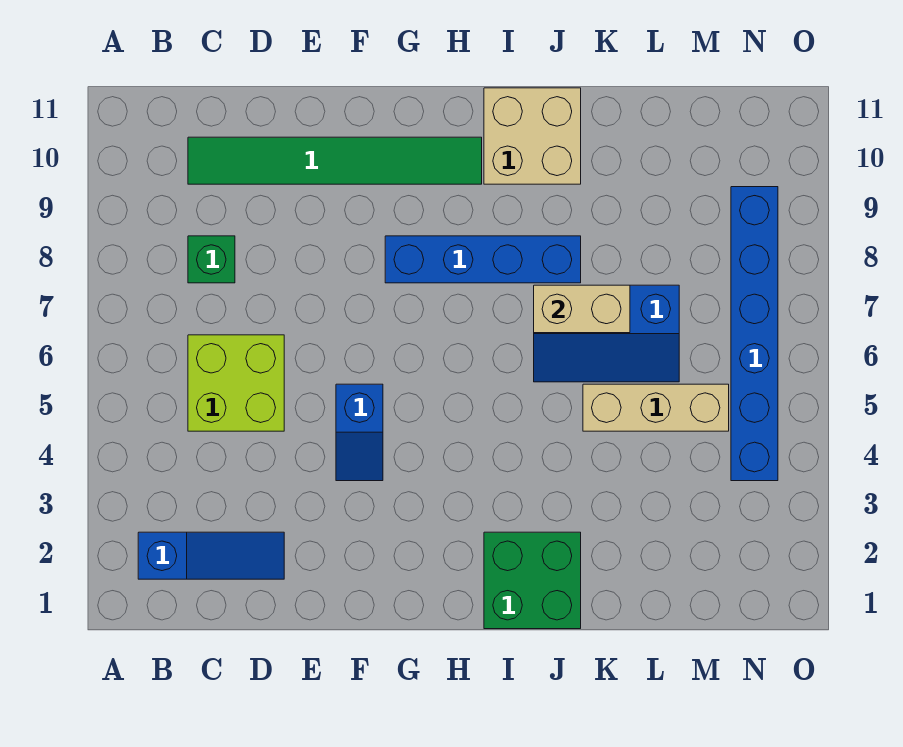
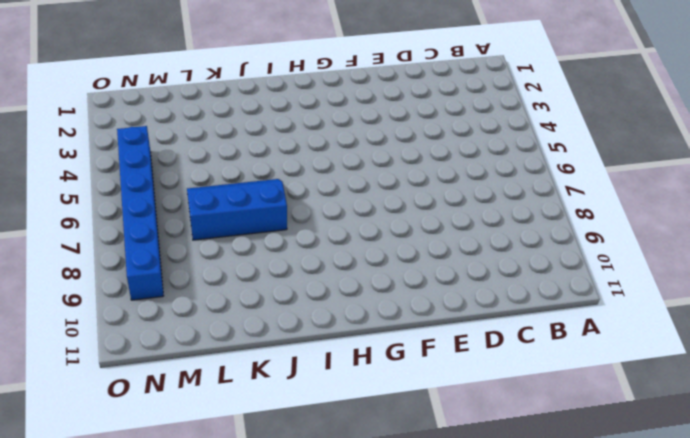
none -> blue 1x3 slope [138,532,284,579]
none -> lime 2x2 brick [188,335,284,431]
none -> green 1x1 brick [188,236,235,283]

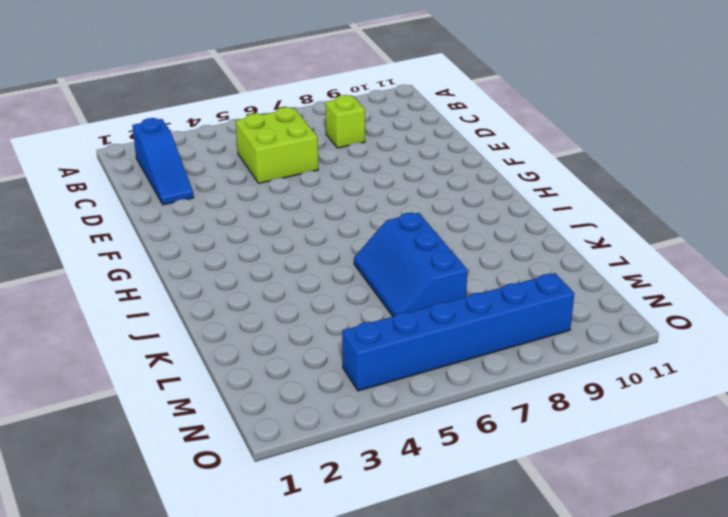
lime 1x1 brick [325,95,365,148] -> green 1x1 brick [188,236,235,283]
none -> green 1x6 tile [188,137,482,184]
none -> blue 1x2 slope [336,384,383,481]
none -> blue 1x4 brick [385,236,581,283]

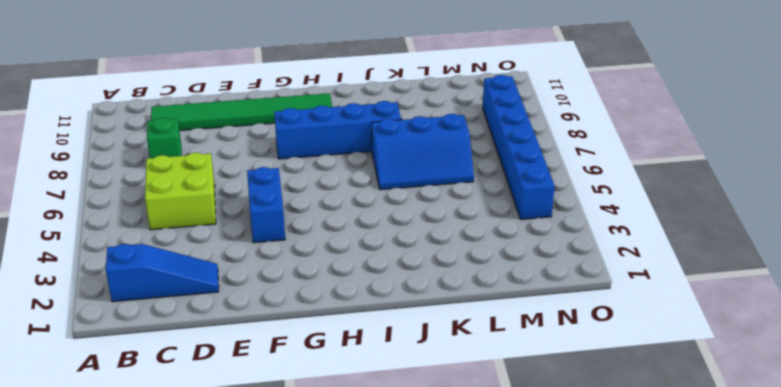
blue 1x2 brick [247,167,285,243] -> blue 1x2 slope [336,384,383,481]
none -> green 2x2 brick [484,532,581,629]
none -> tan 2x2 brick [484,88,581,184]
none -> tan 1x3 brick [583,384,729,431]

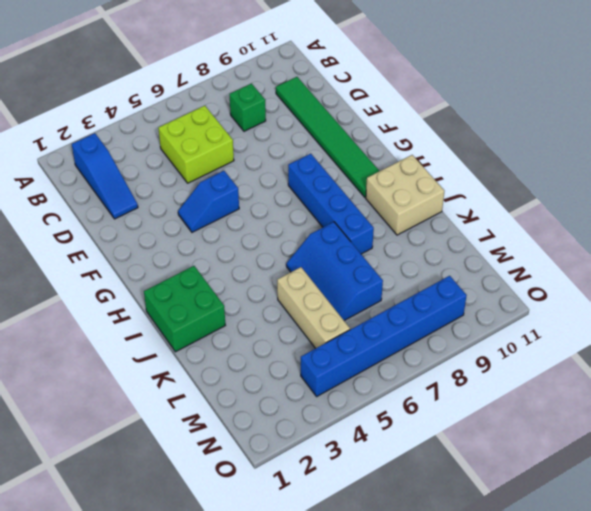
none -> tan 1x2 brick [534,285,630,333]

